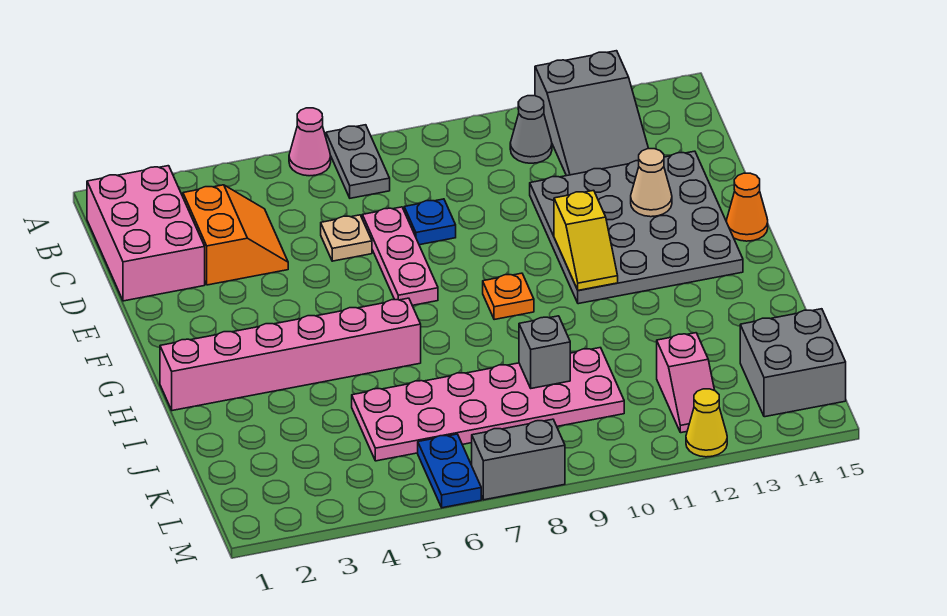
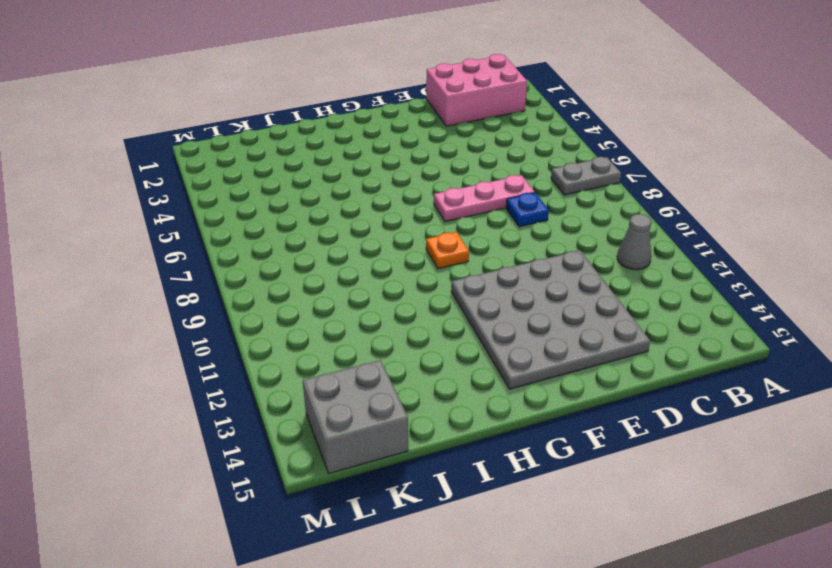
none -> pink 1x1 cone [289,108,331,176]
none -> grey 2x3 slope [535,51,649,176]
none -> orange 2x2 slope [183,185,288,285]

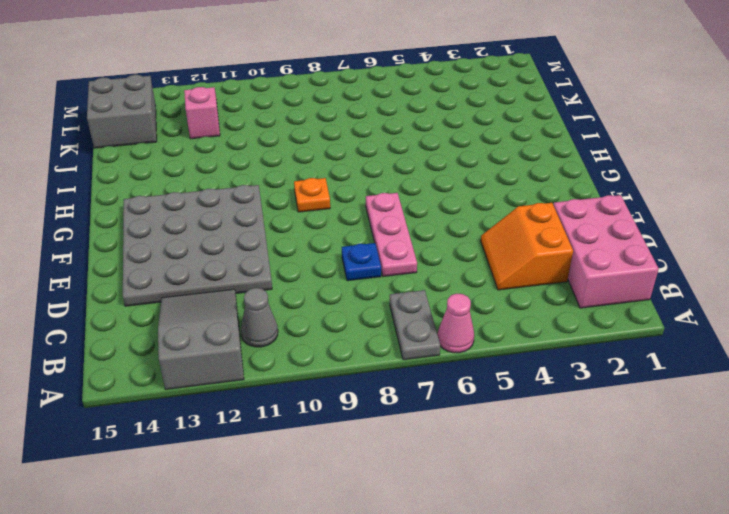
none -> tan 1x1 plate [321,215,372,261]
none -> orange 1x1 cone [726,173,768,241]
none -> pink 1x6 brick [160,298,421,411]

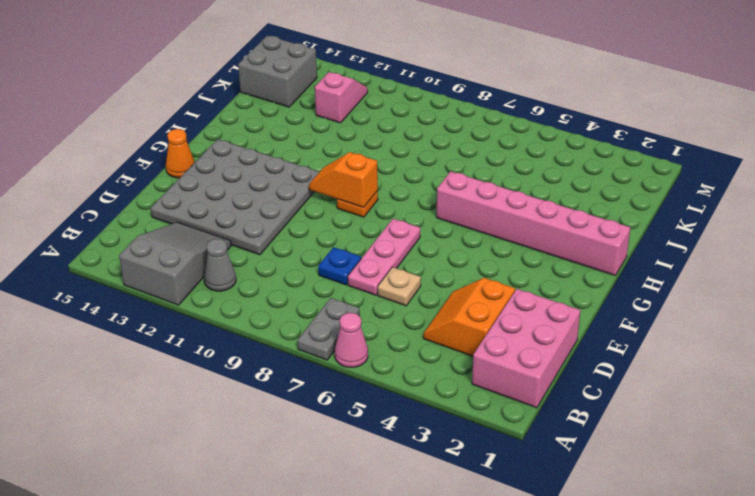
orange 1x2 slope [309,152,378,207] -> none
none -> pink 2x6 plate [352,348,624,461]
none -> blue 1x2 plate [418,434,481,508]
none -> grey 1x2 brick [472,419,565,500]

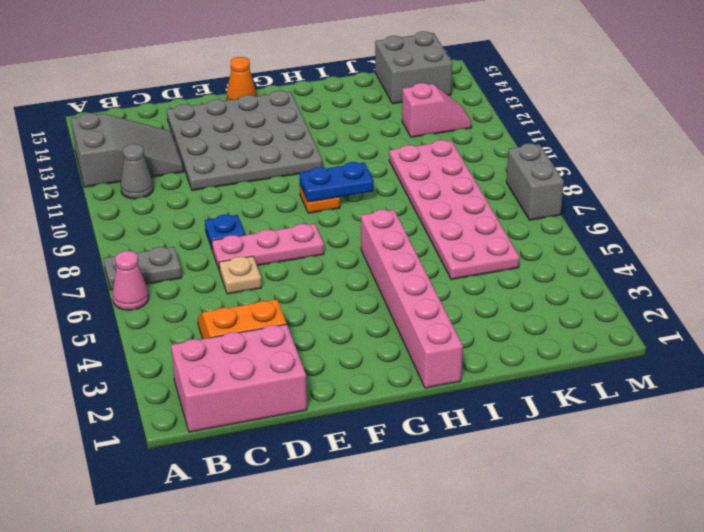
blue 1x2 plate [299,162,374,202] -> blue 1x2 plate moved to [418,434,481,508]
none -> yellow 1x1 cone [686,389,727,457]
none -> tan 1x1 cone [631,149,672,217]
none -> yellow 1x2 slope [554,190,618,290]

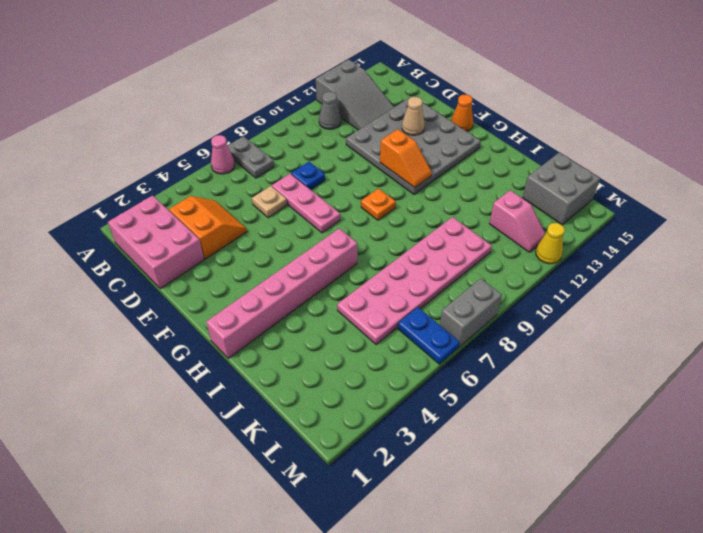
orange 1x2 slope [380,129,432,188] -> yellow 1x2 slope [554,190,618,290]
none -> grey 1x1 brick [519,316,570,388]

